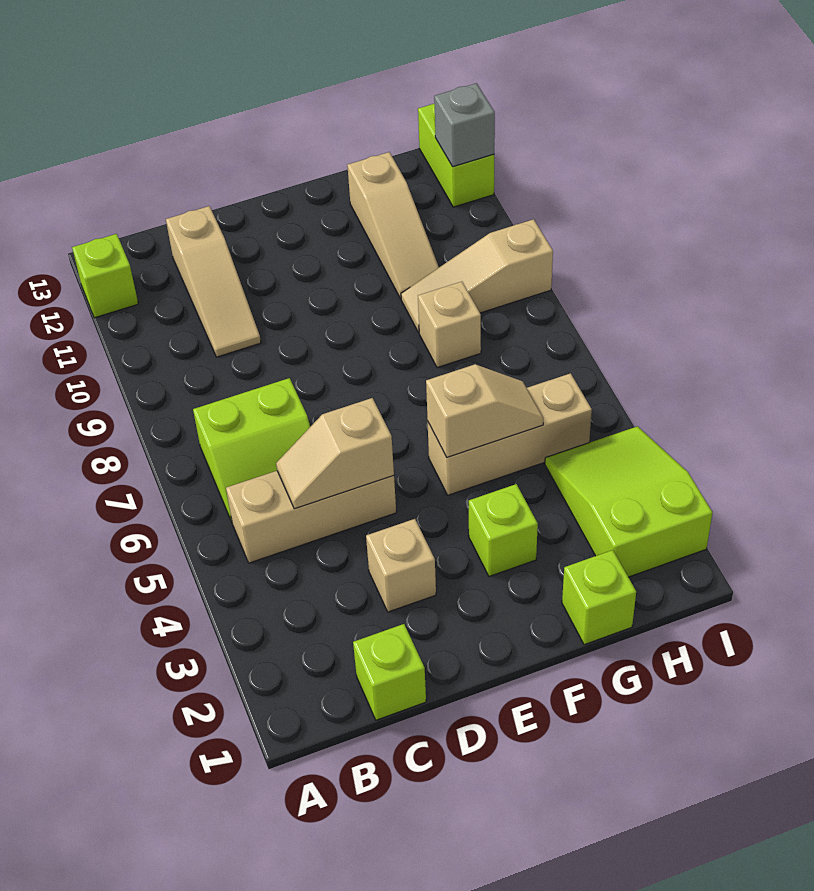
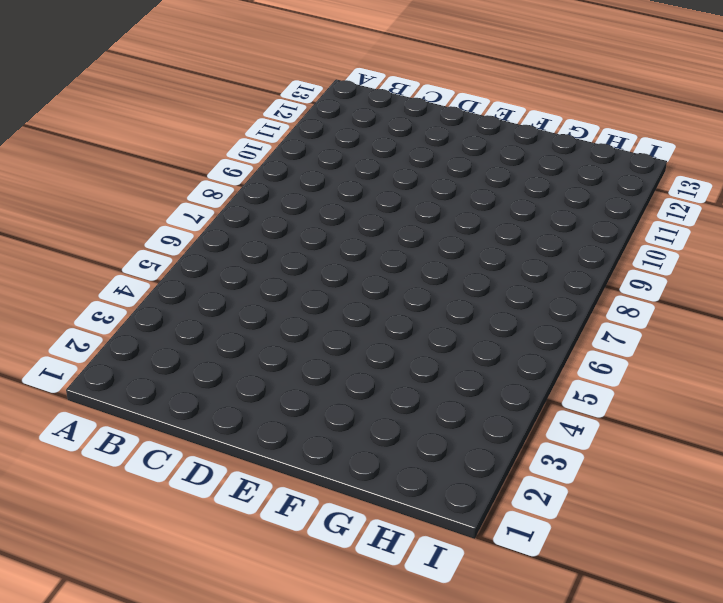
none -> lime 1x1 brick [72,234,138,318]
none -> tan 1x3 brick [226,471,396,563]
none -> lime 2x2 slope [193,378,310,522]

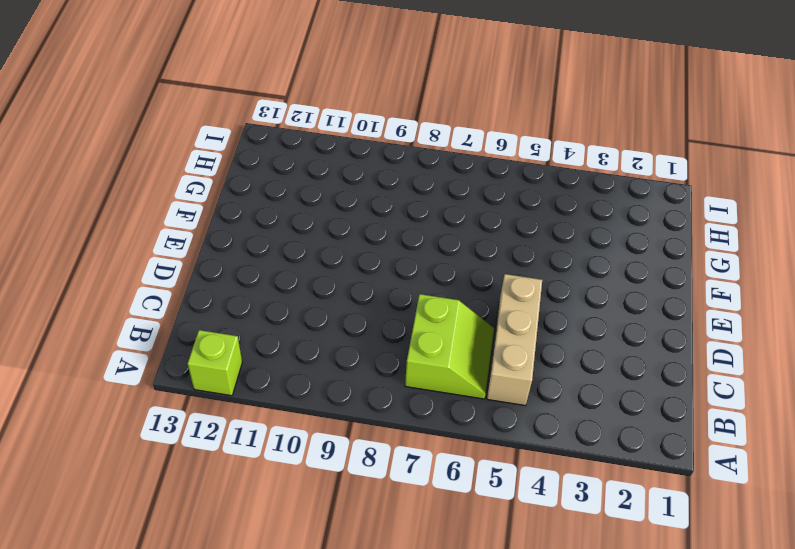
none -> lime 1x1 brick [353,624,426,720]
none -> tan 1x3 slope [166,206,261,357]
none -> tan 1x1 brick [366,519,436,612]

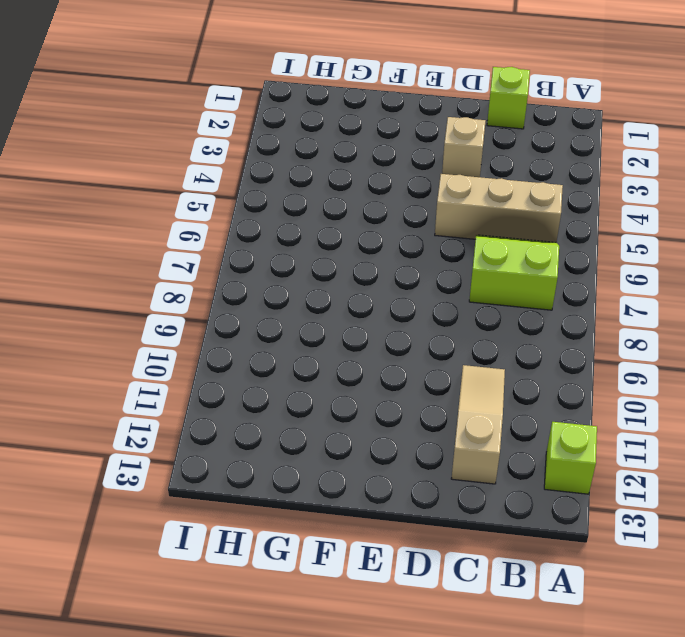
none -> lime 1x1 brick [469,484,538,576]
none -> tan 1x3 brick [428,373,592,495]
none -> lime 1x1 brick [562,550,636,645]

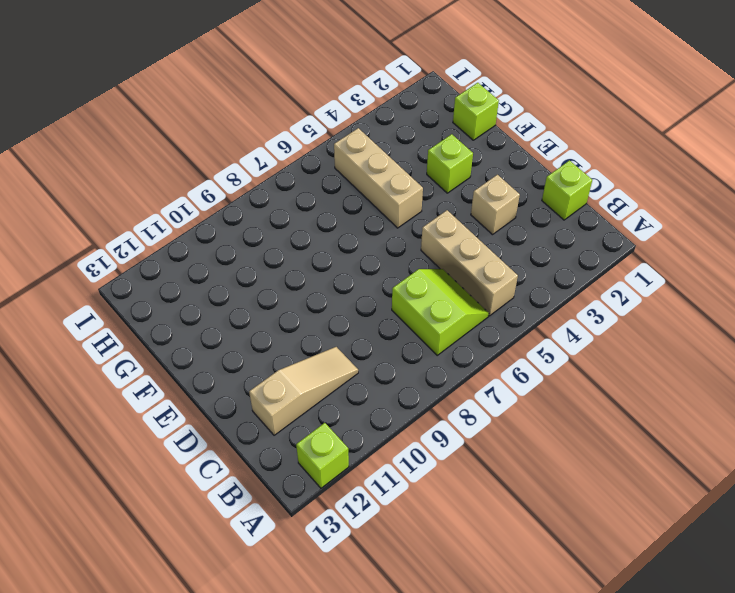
none -> tan 1x1 brick [418,282,481,368]
none -> tan 1x3 slope [401,219,553,332]
none -> tan 1x3 slope [347,152,439,299]

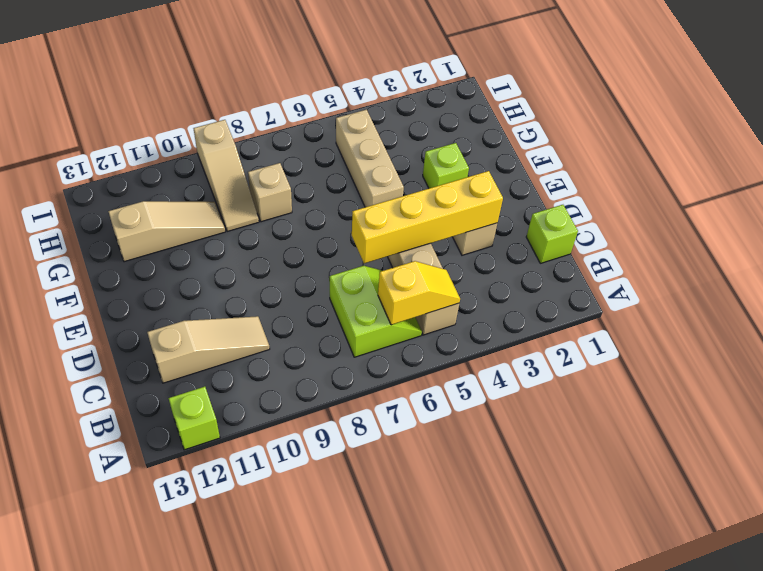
yellow 1x2 slope [378,261,460,325] -> none
yellow 1x4 brick [352,171,503,263] -> tan 1x2 slope [276,398,394,509]
none -> lime 1x1 brick [562,550,636,645]
none -> lime 2x3 slope [545,426,713,577]
none -> lime 1x2 brick [418,104,494,207]

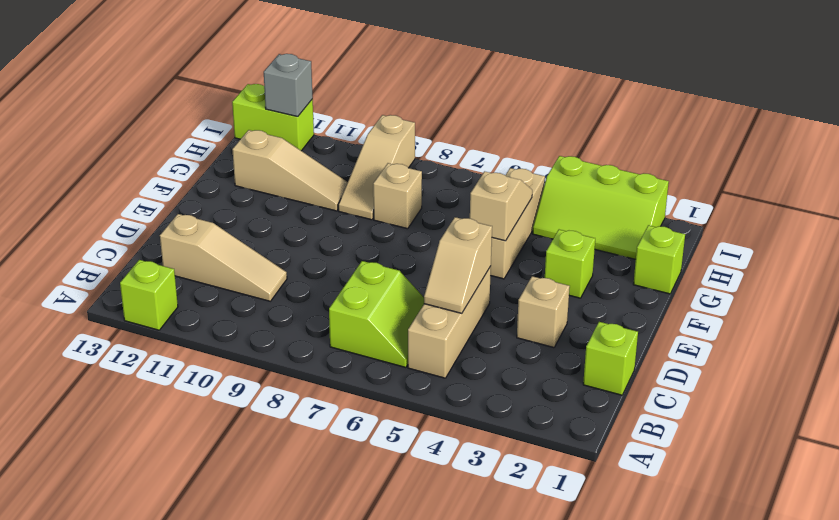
lime 2x3 slope [533,156,669,259] -> lime 2x3 slope turned to [545,426,713,577]

